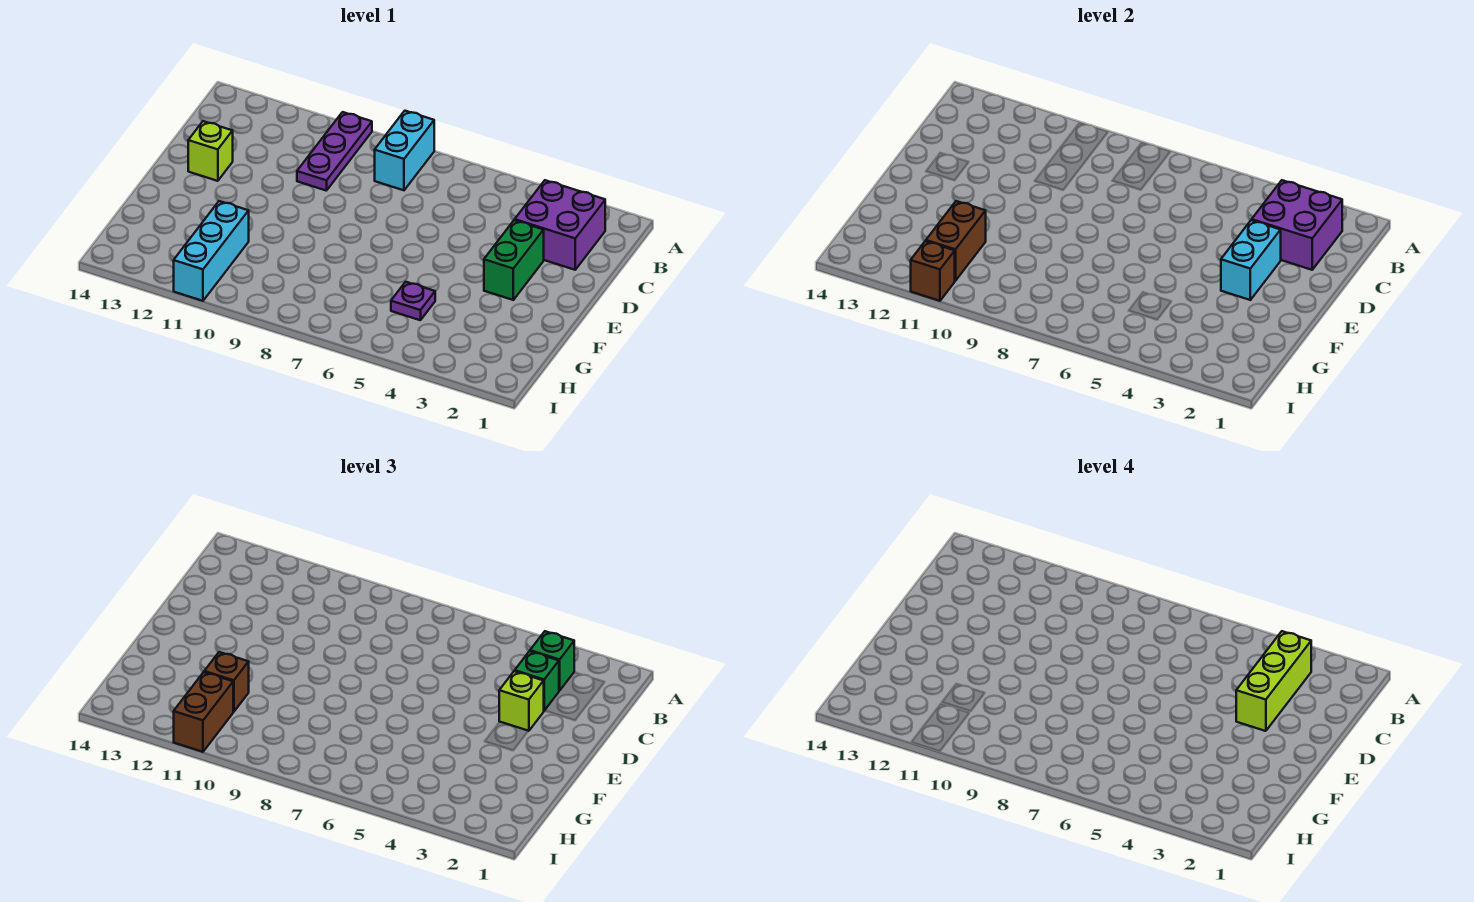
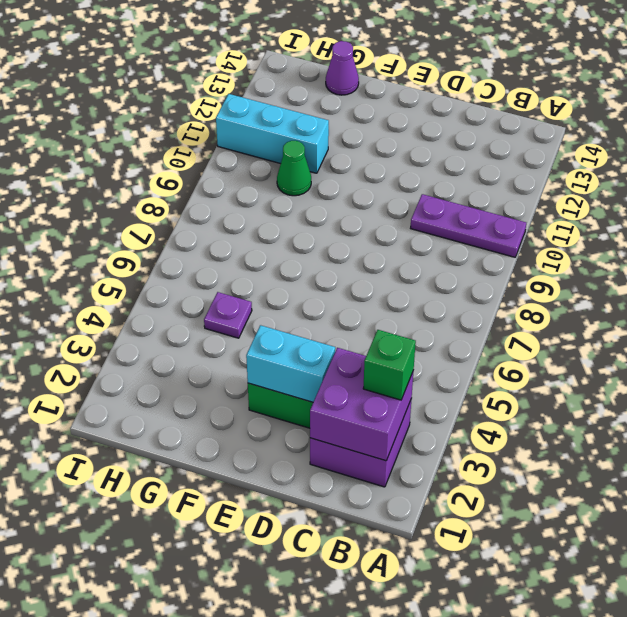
green 1x1 cone [277,141,311,196] -> none
purple 1x1 cone [326,41,359,95] -> none
none -> cyan 1x2 brick [375,111,434,190]
none -> lime 1x1 brick [188,121,233,181]
none -> brown 1x2 brick [926,201,986,281]

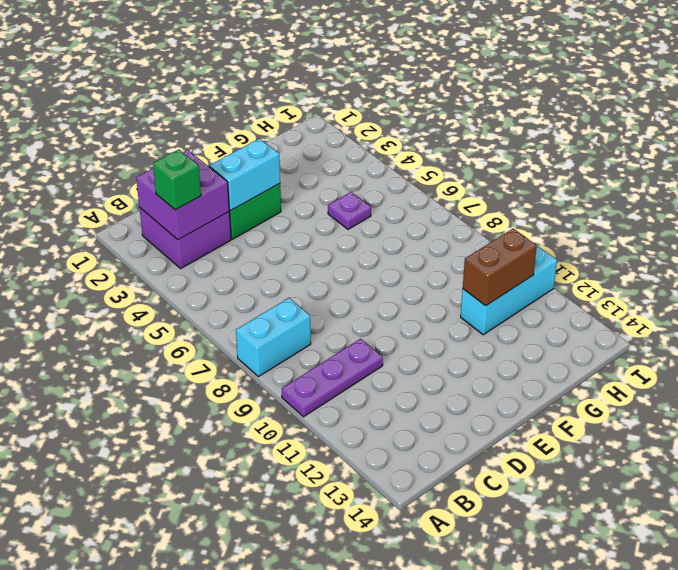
none -> lime 1x1 brick [188,121,233,181]
none -> brown 1x1 brick [911,241,955,301]
none -> green 1x1 brick [515,651,559,711]

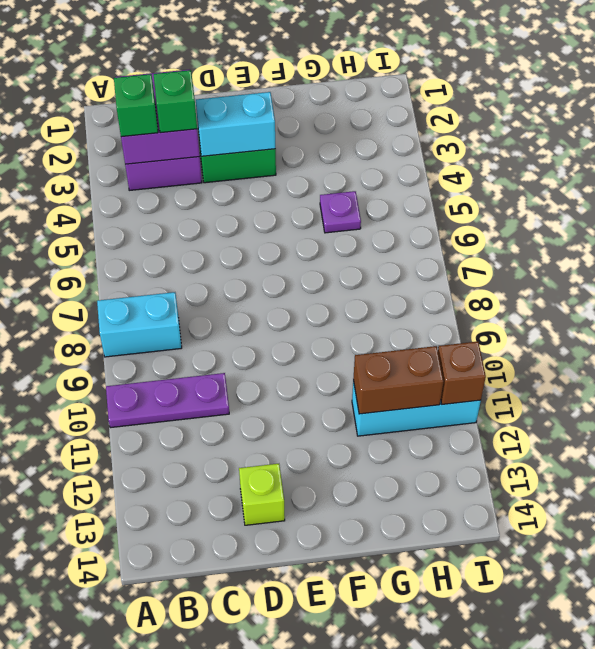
none -> lime 1x1 brick [499,671,544,731]
none -> brown 1x1 brick [204,652,249,712]
none -> brown 1x2 brick [174,672,233,752]

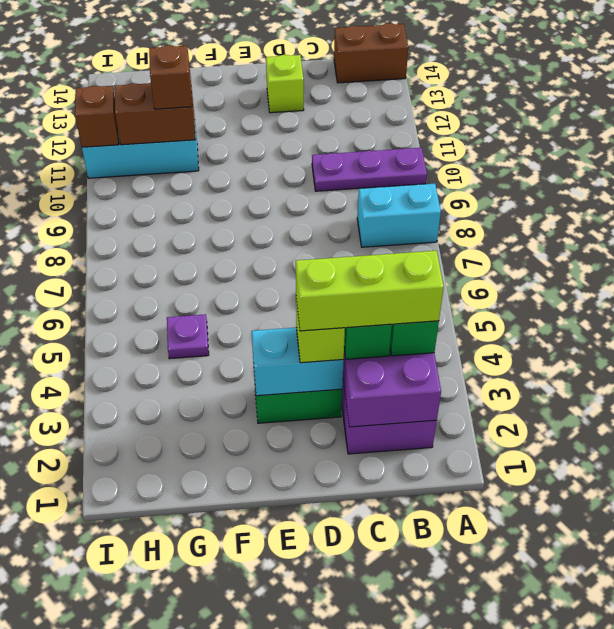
brown 1x2 brick [334,23,408,83] -> brown 1x2 brick moved to [174,672,233,752]

